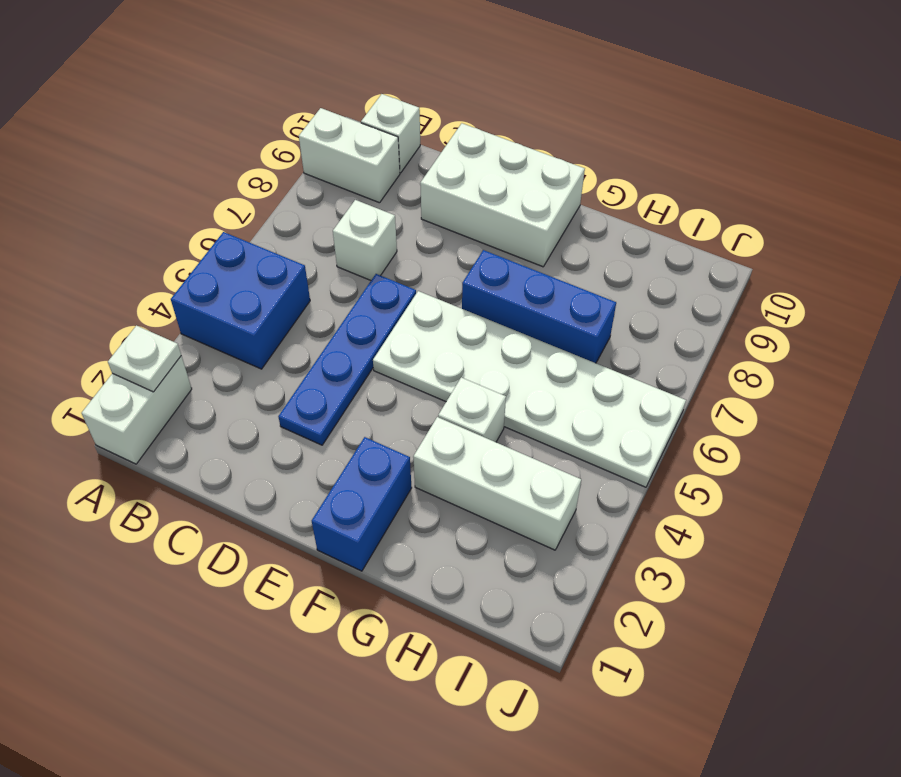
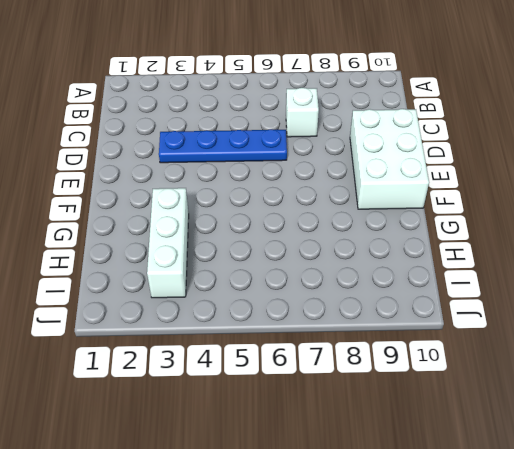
none -> white 1x2 brick [82,356,192,464]
none -> blue 2x2 brick [171,232,310,369]
none -> white 1x2 brick [299,108,400,203]

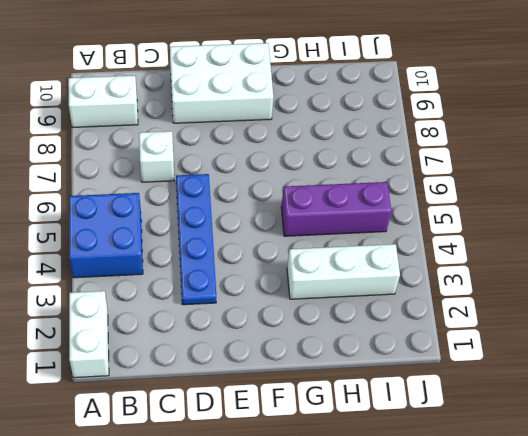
purple 1x3 brick [281,182,391,236] -> white 2x6 plate [373,291,686,487]
none -> white 1x1 brick [361,94,420,173]
none -> blue 1x2 brick [312,437,412,571]
none -> blue 1x3 brick [462,250,616,363]

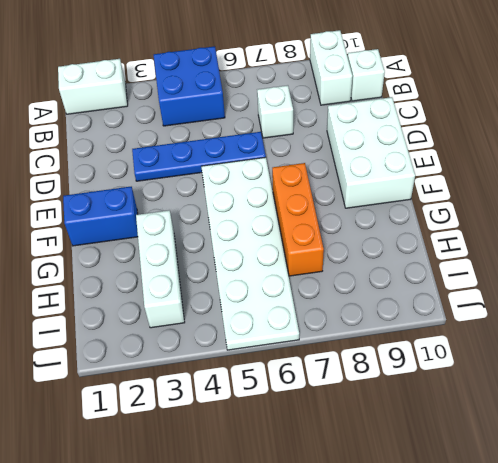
orange 1x3 brick [272,163,324,276] -> blue 1x3 brick [462,250,616,363]
none -> white 1x1 brick [438,377,506,442]
none -> white 1x1 plate [108,326,181,392]

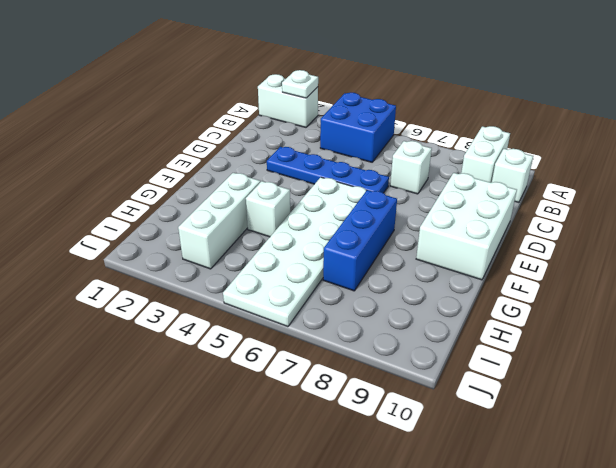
none -> blue 1x2 brick [312,437,412,571]

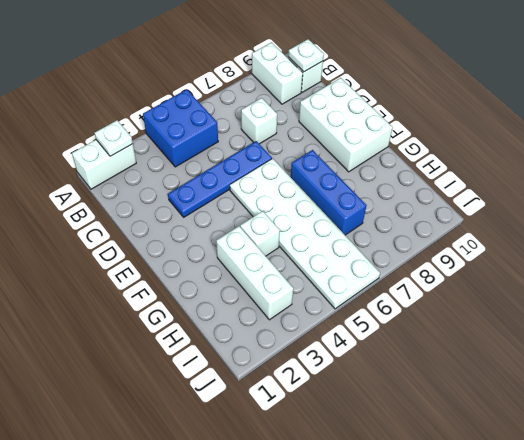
white 1x1 plate [288,39,324,72] -> none
none -> blue 1x2 brick [312,437,412,571]

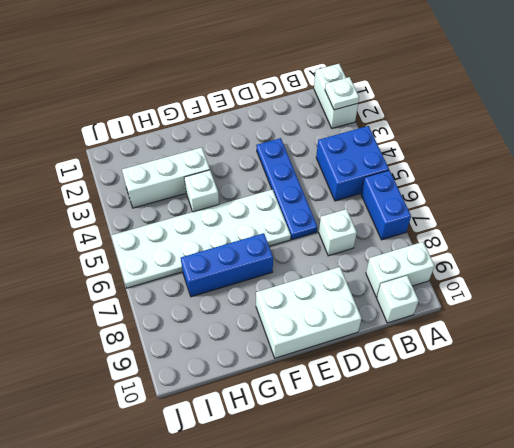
blue 1x2 brick [361,170,411,240] -> blue 1x2 brick moved to [312,437,412,571]

